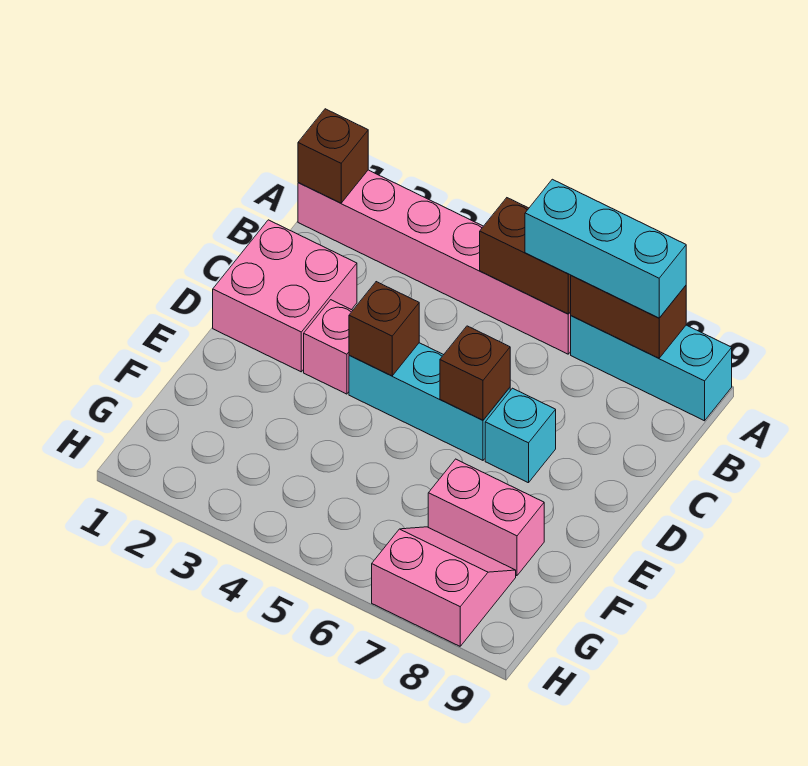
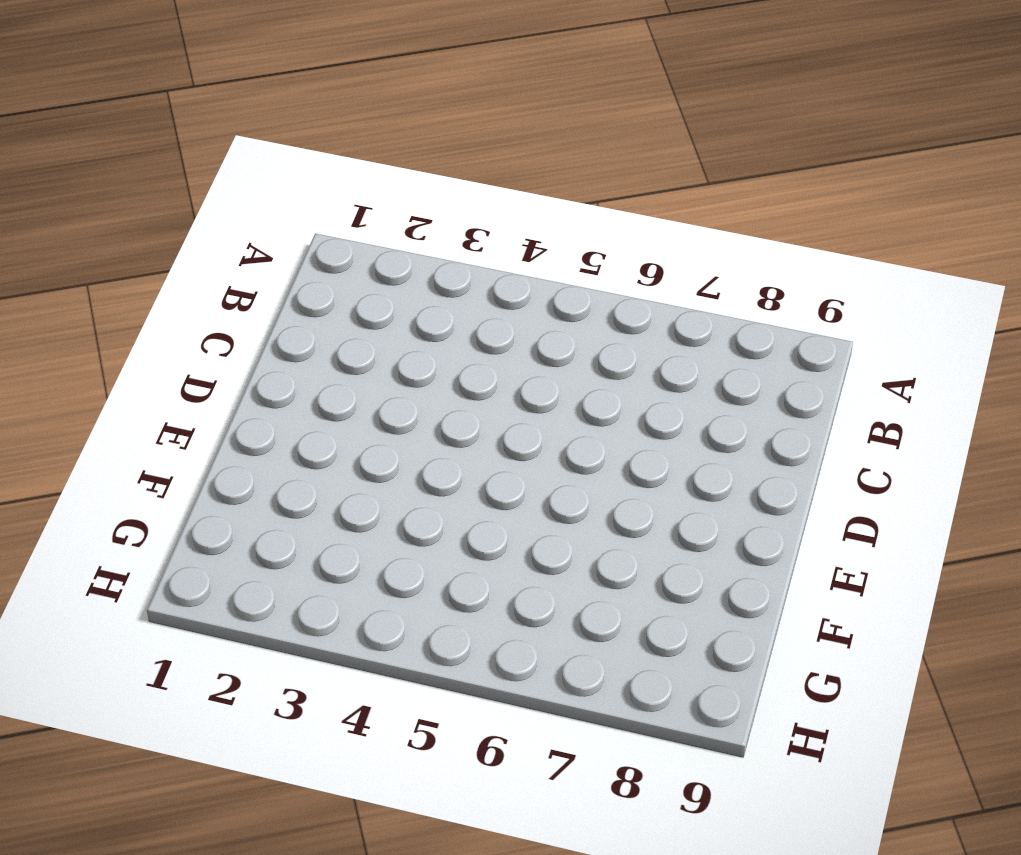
none -> pink 1x6 brick [298,170,571,354]
none -> cyan 1x3 brick [571,316,732,421]
none -> pink 2x2 brick [213,220,357,372]

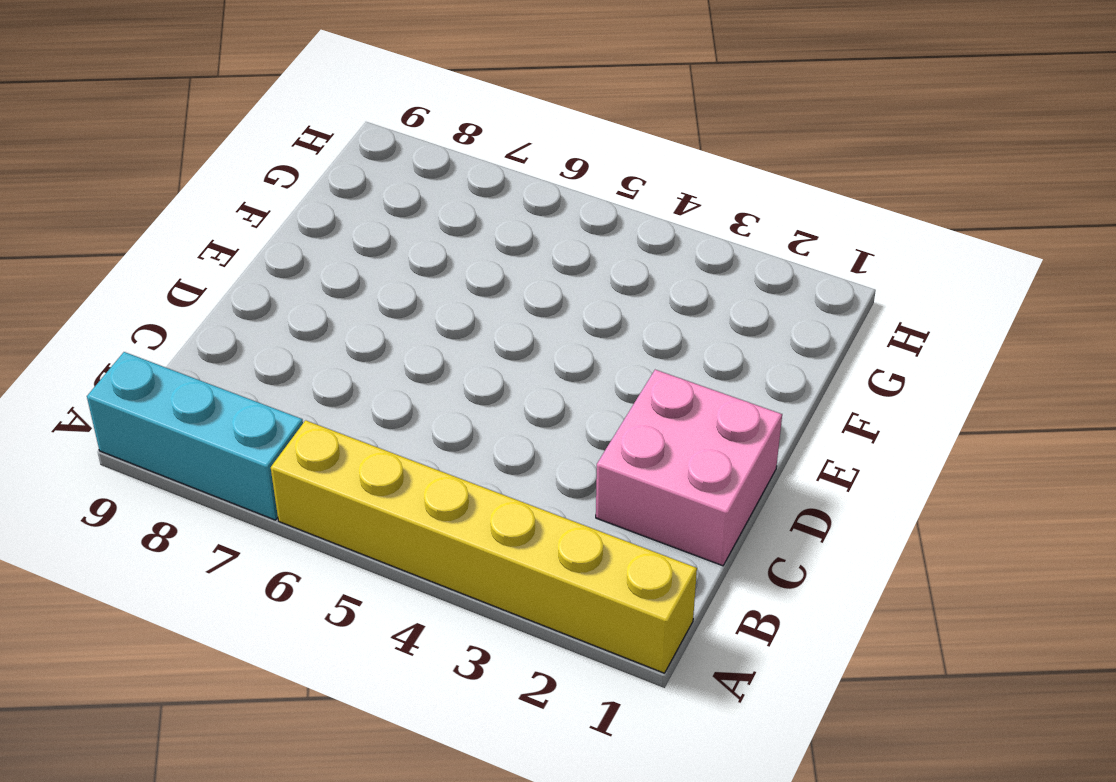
yellow 1x6 brick [271,420,697,673] -> pink 1x6 brick [298,170,571,354]
none -> pink 1x1 brick [304,300,353,394]
none -> cyan 1x3 brick [349,343,510,460]
none -> cyan 1x1 brick [485,388,556,483]

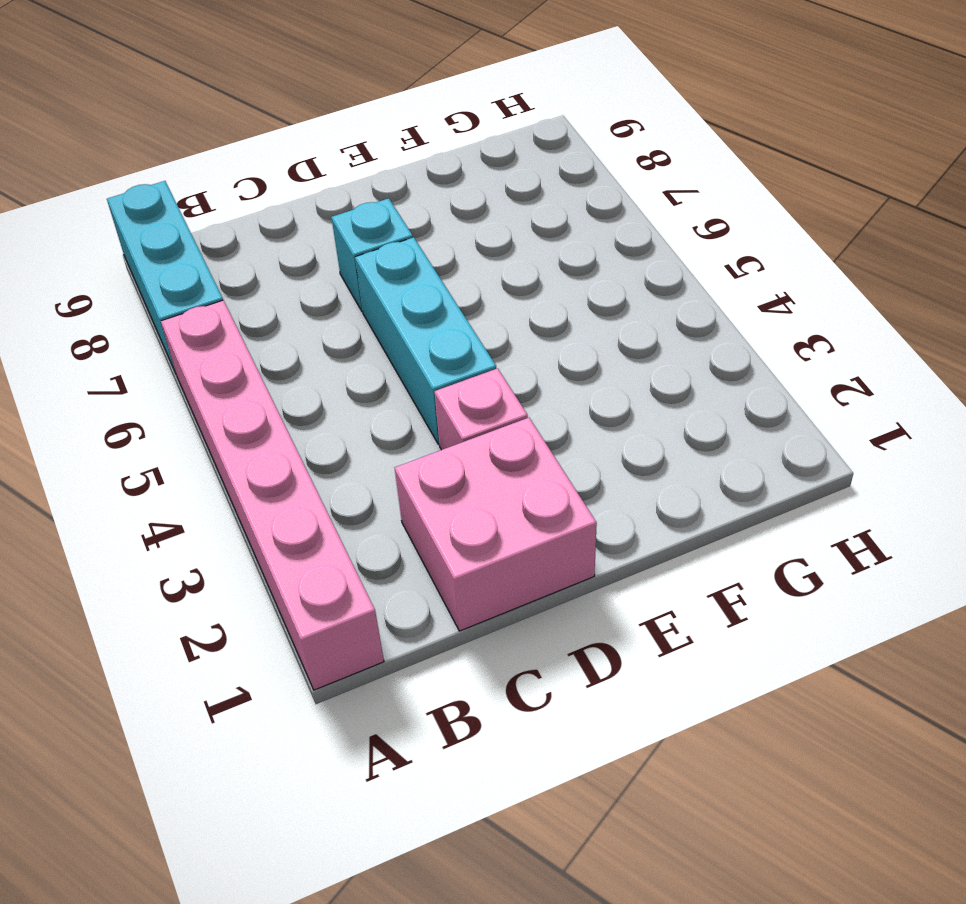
none -> pink 1x2 brick [428,459,544,576]
none -> pink 2x2 slope [372,527,516,646]
none -> brown 1x1 brick [298,109,368,203]

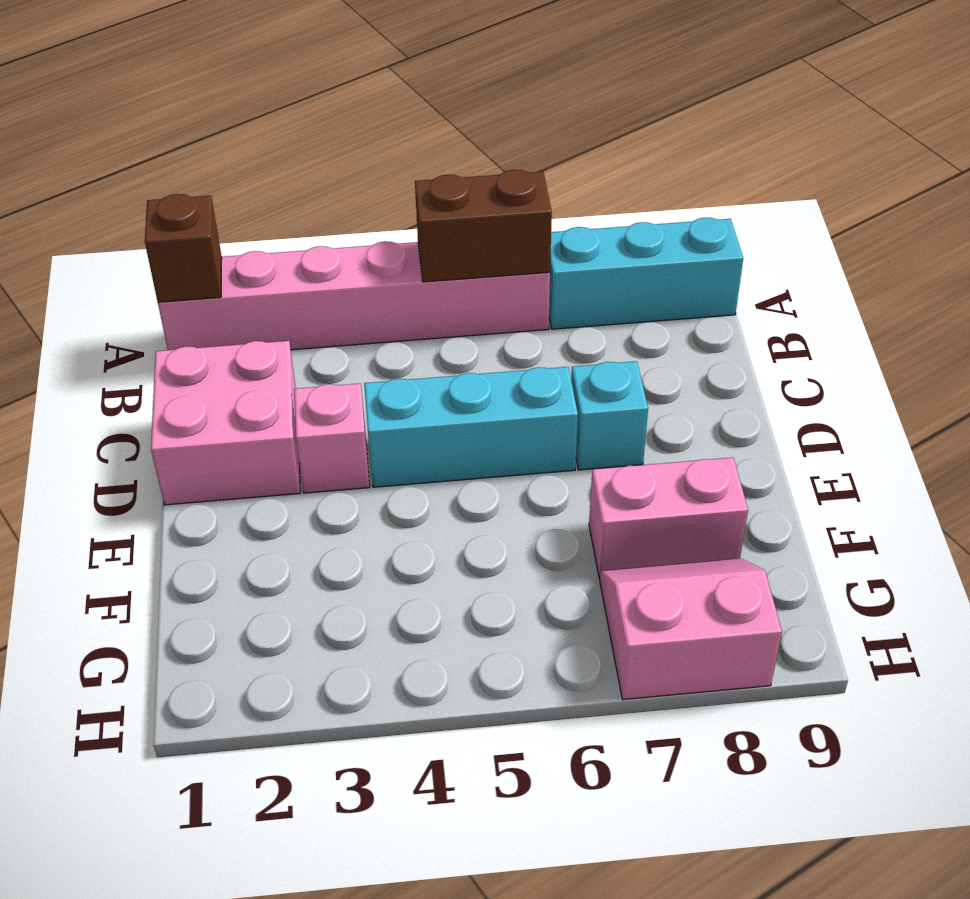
none -> brown 1x2 brick [571,275,686,358]
none -> brown 1x1 brick [349,282,419,376]
none -> brown 1x1 brick [440,326,510,420]

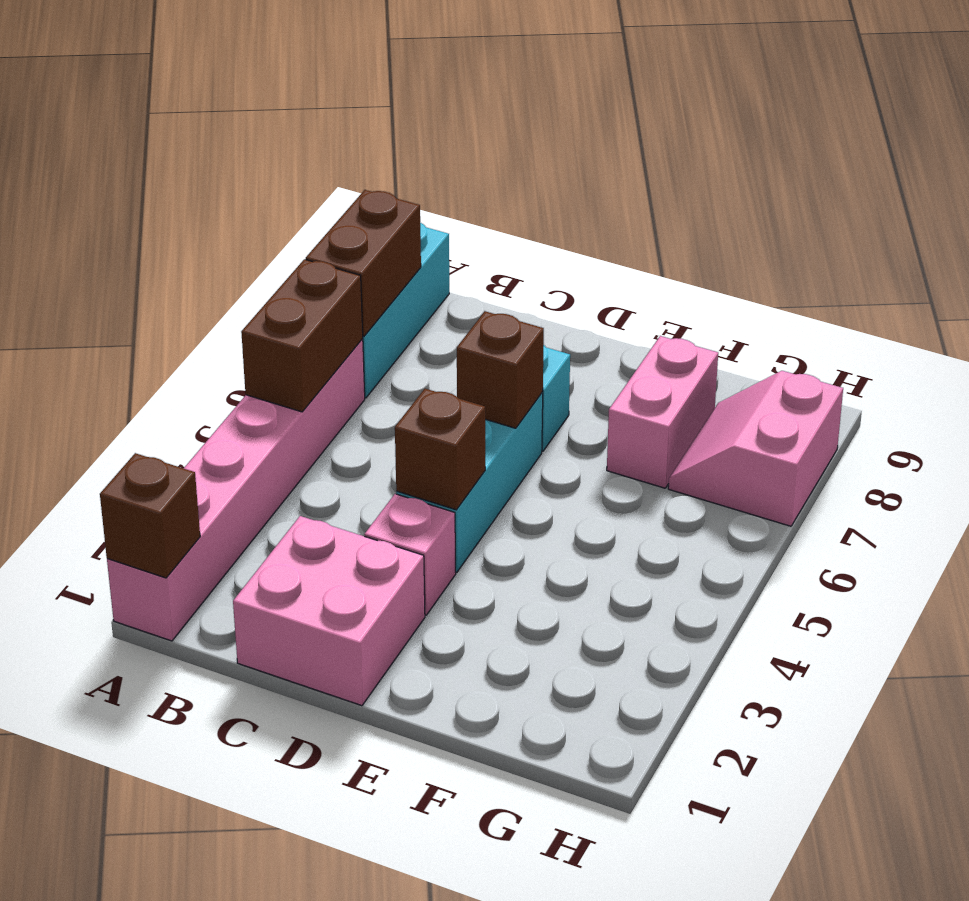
none -> cyan 1x3 brick [525,179,686,318]

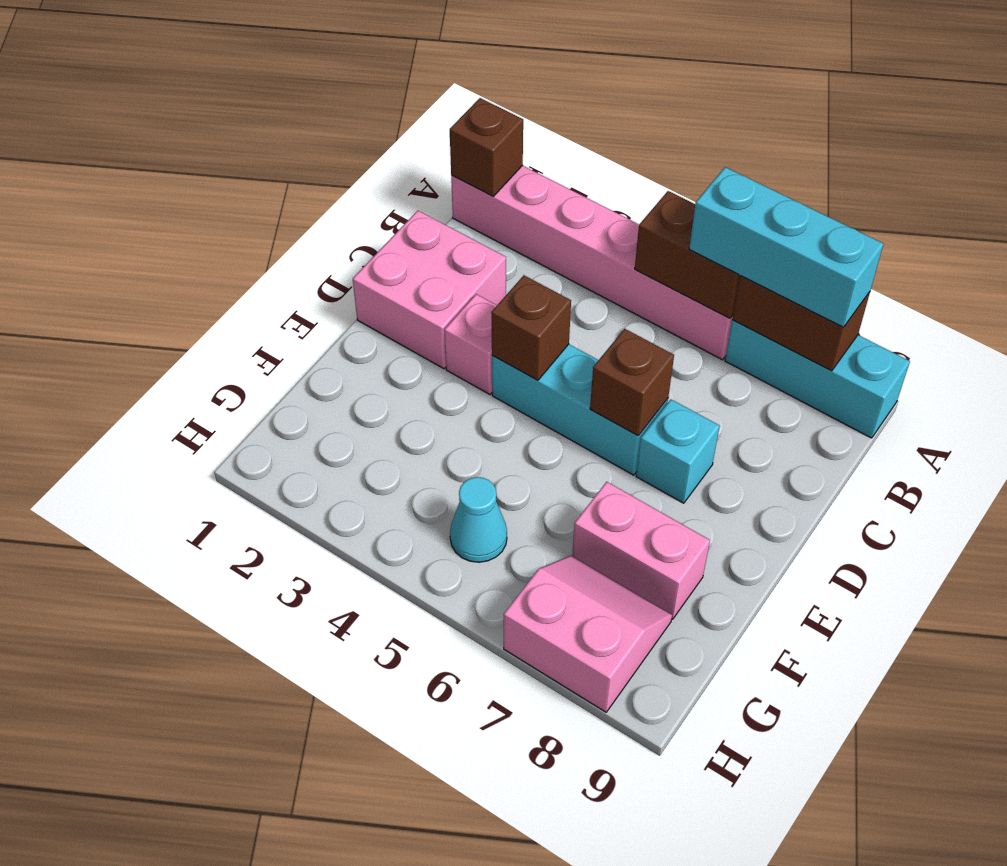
cyan 1x1 cone [450,477,507,562] -> none

